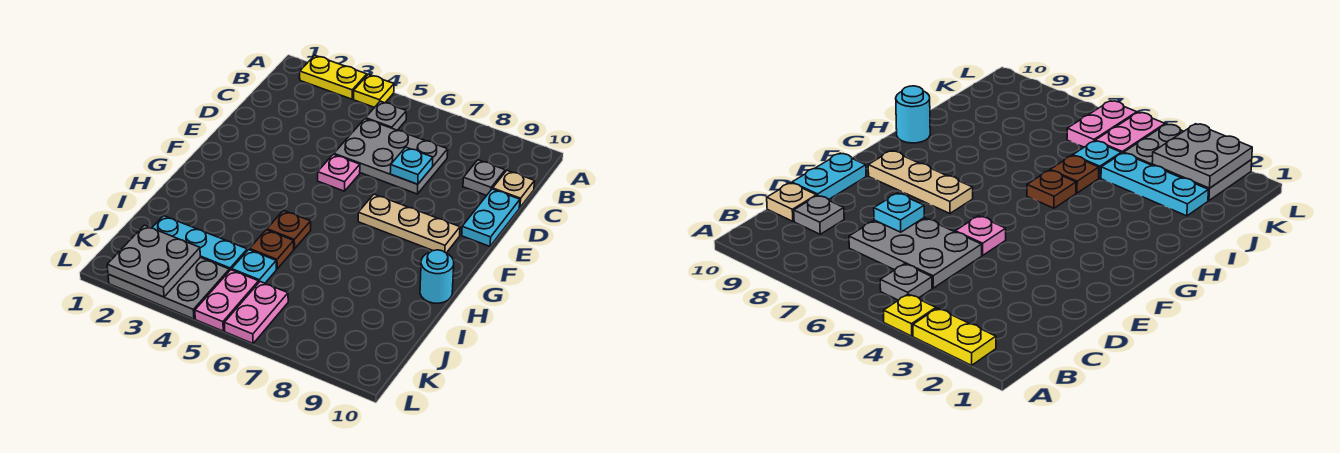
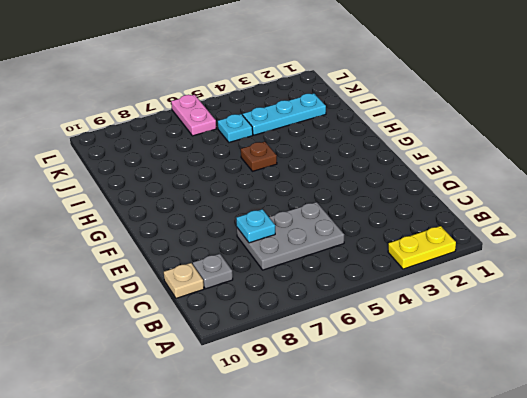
none -> yellow 1x1 plate [354,74,394,107]
none -> grey 1x1 plate [366,101,406,130]
none -> cyan 1x2 plate [462,189,520,246]

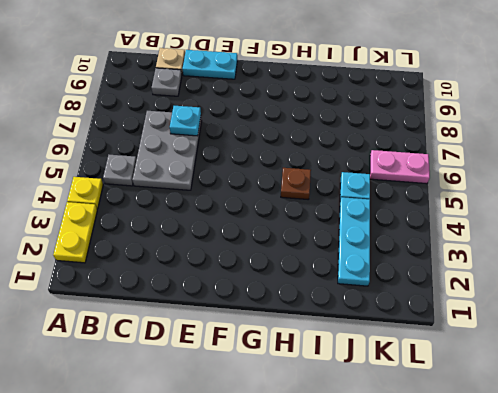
none -> pink 1x1 plate [318,154,360,191]
none -> tan 1x3 plate [358,194,460,253]
none -> cyan 1x1 round brick [420,250,454,303]

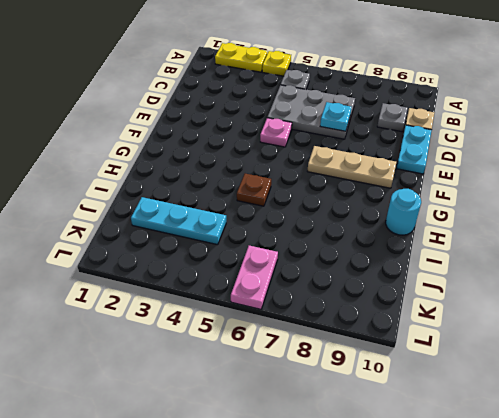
none -> brown 1x1 plate [249,230,294,269]
none -> cyan 1x1 plate [232,250,276,283]
none -> grey 2x3 plate [108,257,229,319]

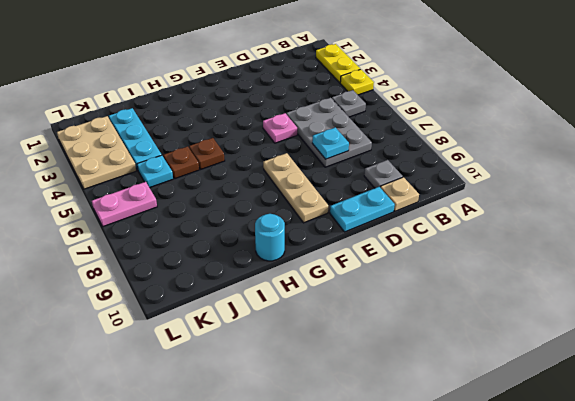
tan 2x3 plate [57,116,136,189] -> grey 2x3 plate [108,257,229,319]
none -> pink 1x2 plate [195,270,259,331]
none -> grey 2x2 plate [107,225,200,297]

